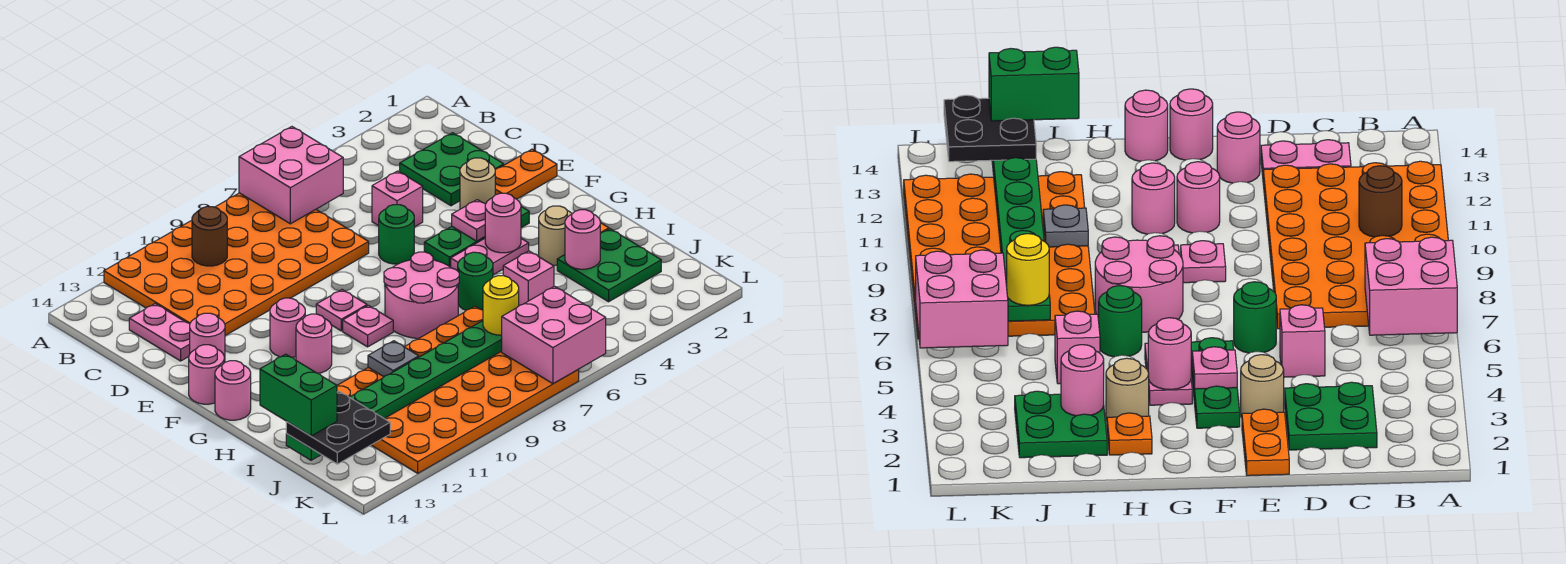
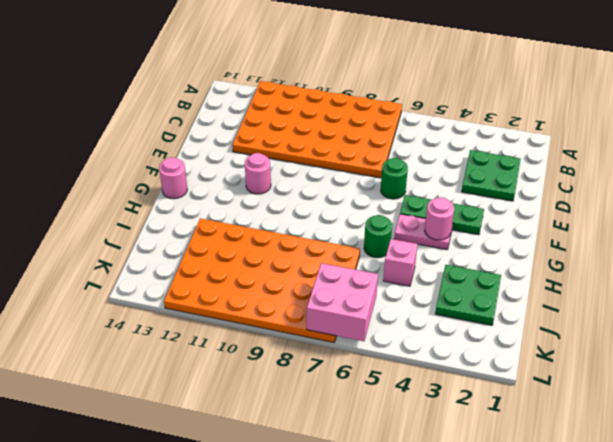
none -> pink 1x2 plate [129,304,190,361]
none -> pink 1x1 brick [372,171,423,227]
none -> orange 1x2 plate [495,149,557,199]
none -> tan 1x1 round brick [460,158,495,209]

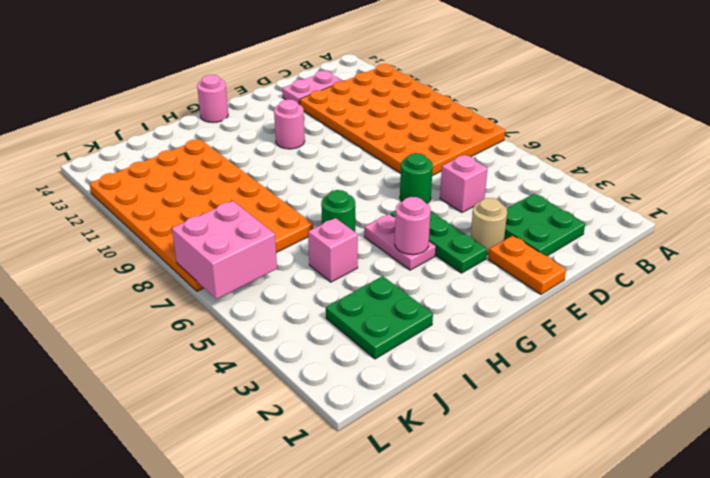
none -> pink 1x1 round brick [190,313,225,363]
none -> pink 1x1 plate [316,290,367,331]
none -> pink 1x1 round brick [189,345,224,404]
none -> pink 2x2 round brick [384,252,459,338]

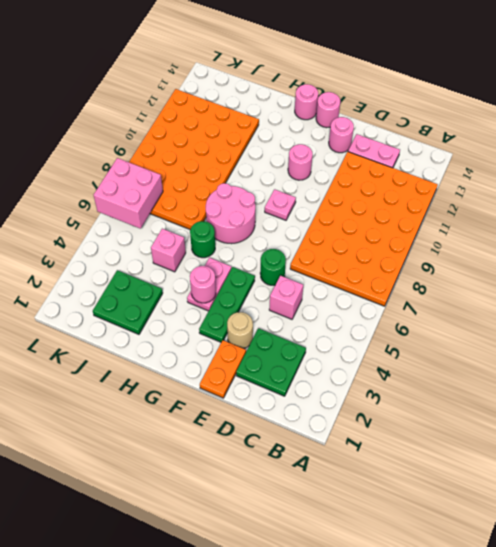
none -> pink 1x1 plate [343,305,393,347]
none -> pink 1x1 round brick [296,314,332,373]
none -> orange 1x1 plate [1107,413,1152,455]
none -> tan 1x1 round brick [539,206,572,265]

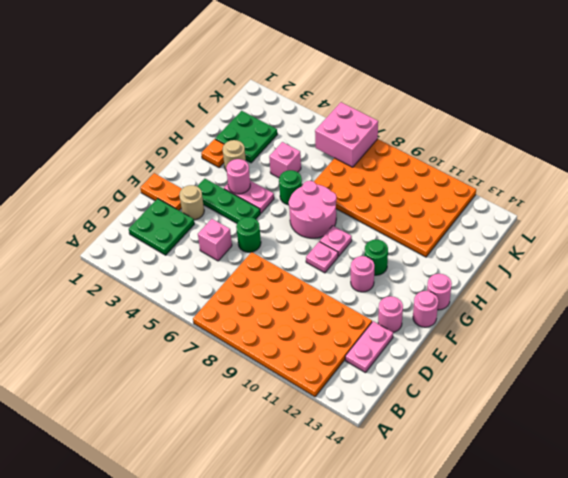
green 1x1 round brick [364,240,388,275] -> pink 1x1 round brick [296,314,332,373]
none -> pink 2x2 brick [239,127,343,224]
none -> brown 1x1 round brick [192,206,227,266]
none -> pink 1x1 plate [452,200,485,241]
none -> pink 1x1 round brick [565,210,600,269]

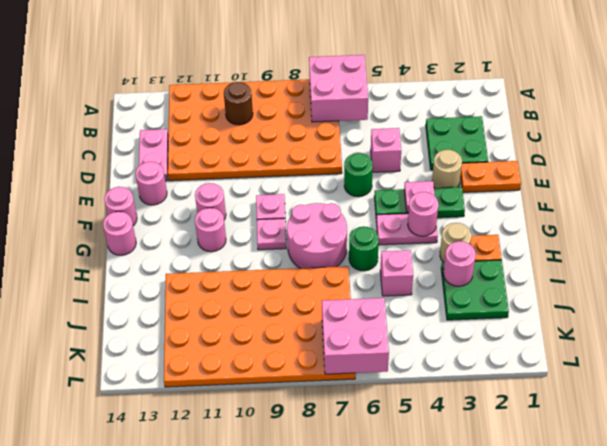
none -> grey 1x1 plate [368,341,419,377]
none -> green 1x8 plate [286,321,502,460]
none -> yellow 1x1 round brick [483,276,519,335]
none -> black 2x2 plate [286,391,390,464]

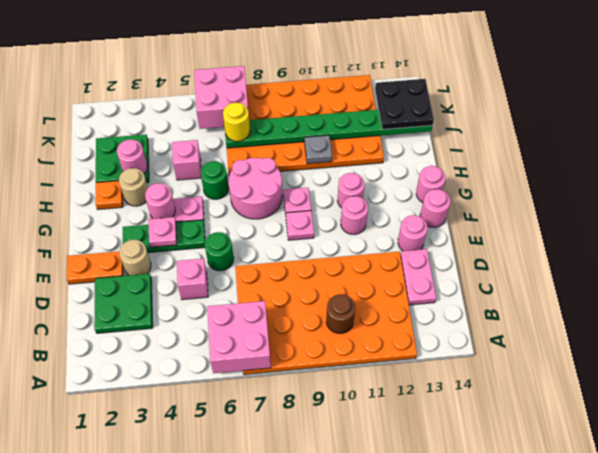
none -> green 1x2 brick [260,354,337,436]

